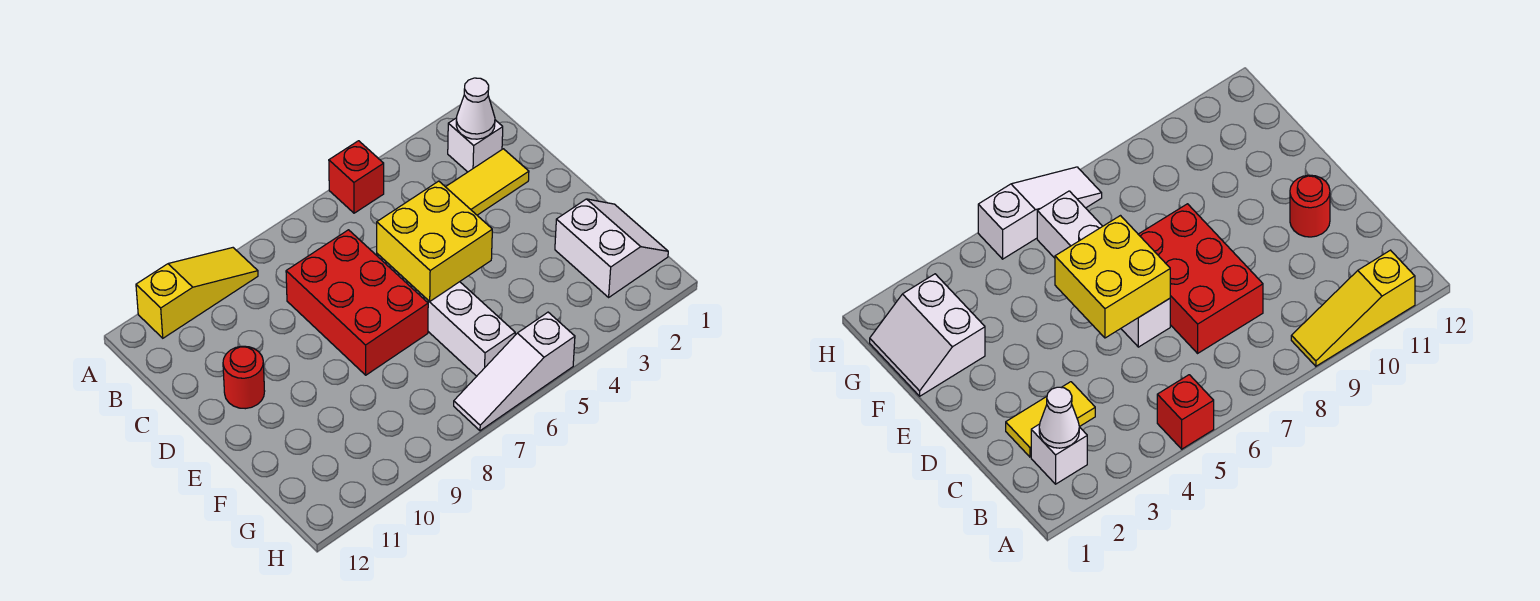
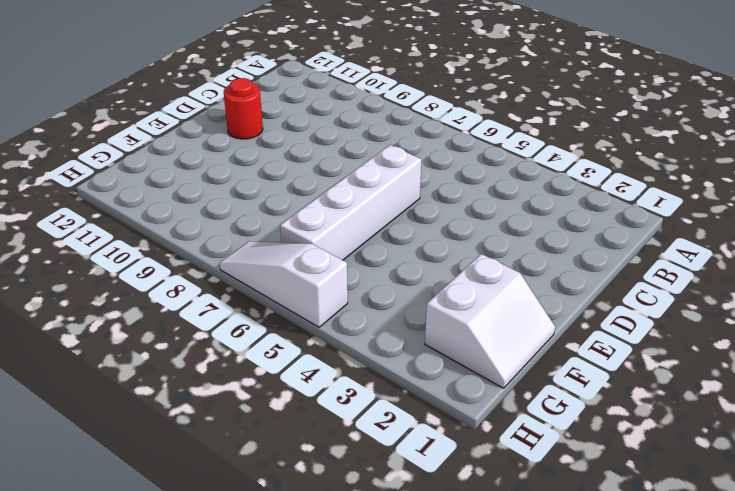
none -> red 1x1 brick [329,141,384,213]
none -> yellow 1x3 slope [136,248,258,338]

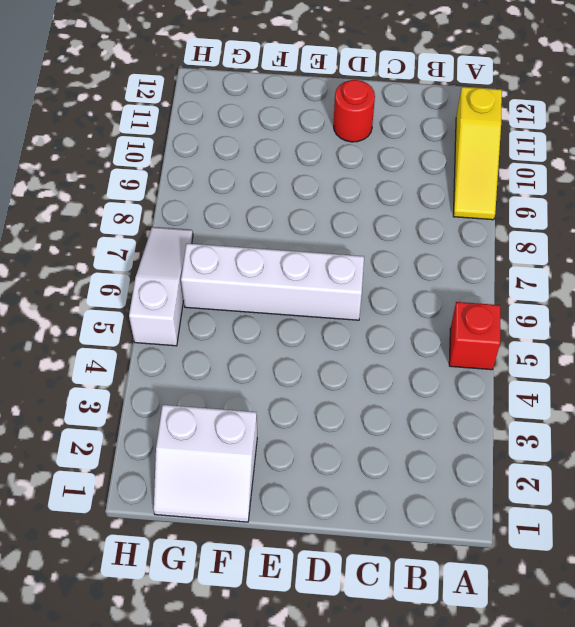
none -> white 1x1 brick [448,118,503,172]
none -> yellow 1x2 tile [446,149,529,215]

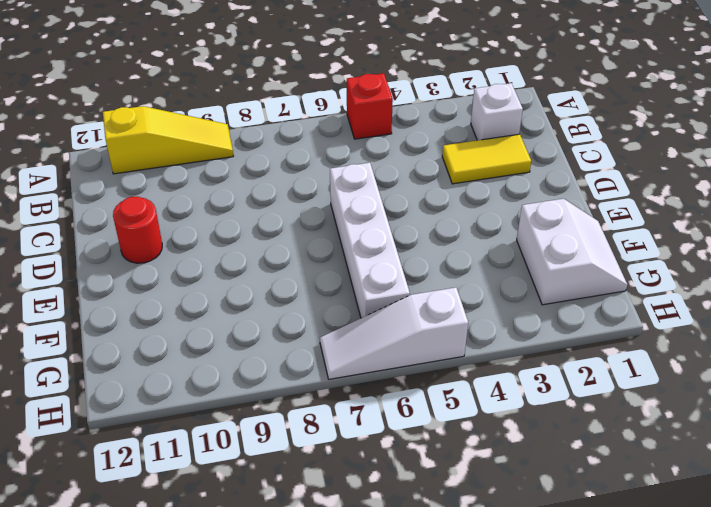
none -> red 2x3 brick [286,230,428,375]
none -> white 1x1 cone [456,78,495,139]

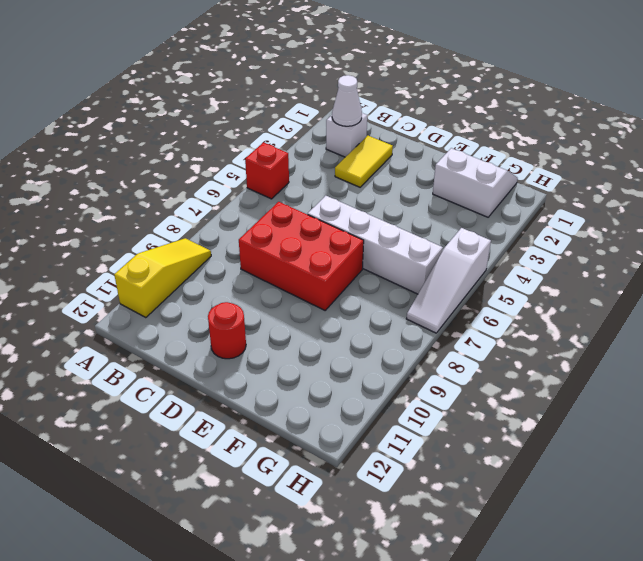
none -> yellow 2x2 brick [377,181,492,302]

